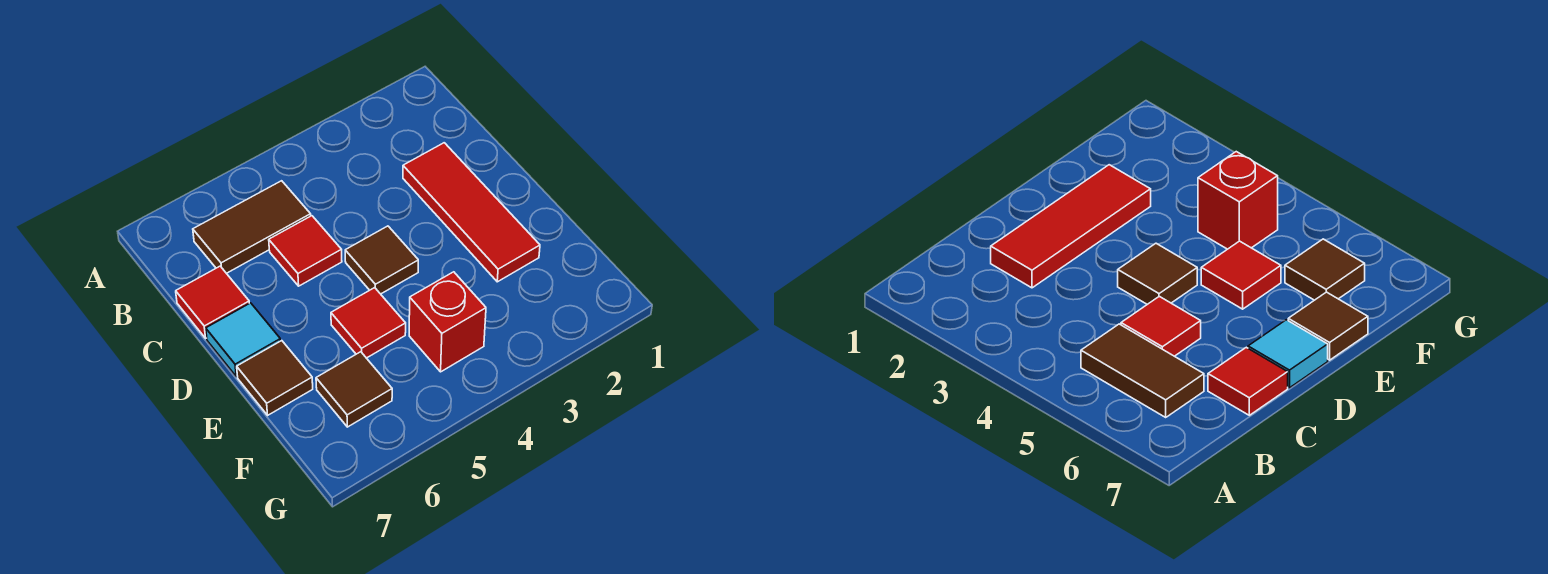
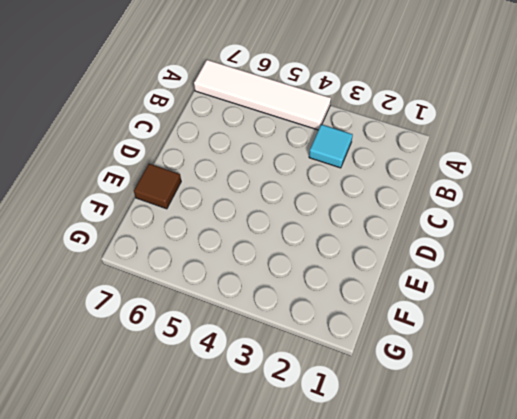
white 1x4 tile [194,60,331,130] -> none
cyan 1x1 tile [309,124,353,168] -> cyan 1x1 tile moved to [206,303,280,376]
none -> brown 1x2 tile [193,181,311,273]
none -> red 1x3 tile [403,143,540,282]

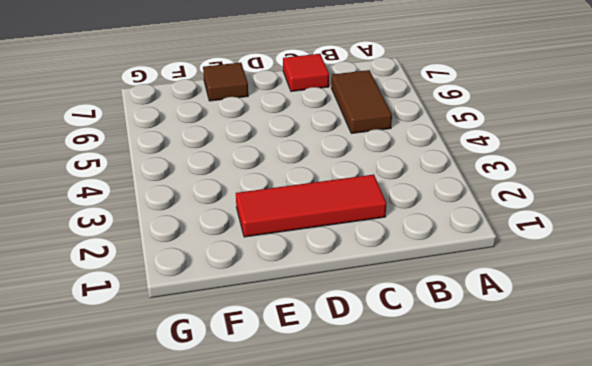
none -> red 1x1 tile [269,216,342,286]
none -> brown 1x1 tile [345,226,418,294]

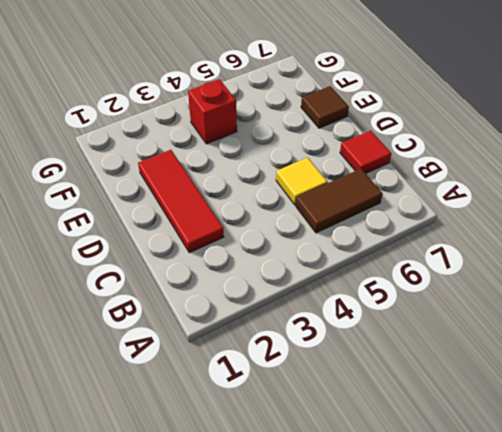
yellow 1x1 tile [276,157,327,205] -> red 1x1 tile [269,216,342,286]
none -> brown 1x1 tile [345,226,418,294]
none -> cyan 1x1 tile [206,303,280,376]

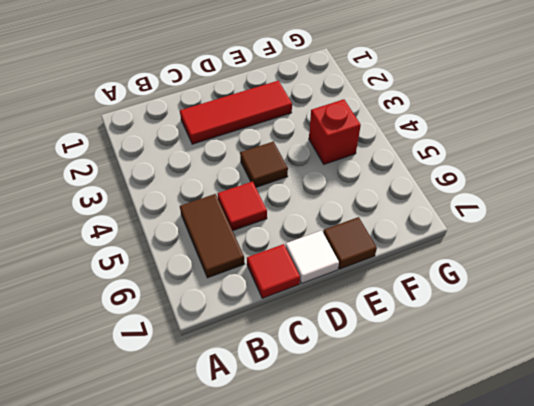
white 1x1 tile [286,230,339,284] -> cyan 1x1 tile [206,303,280,376]
none -> red 1x1 tile [331,288,406,358]
none -> brown 1x1 tile [316,352,392,427]

